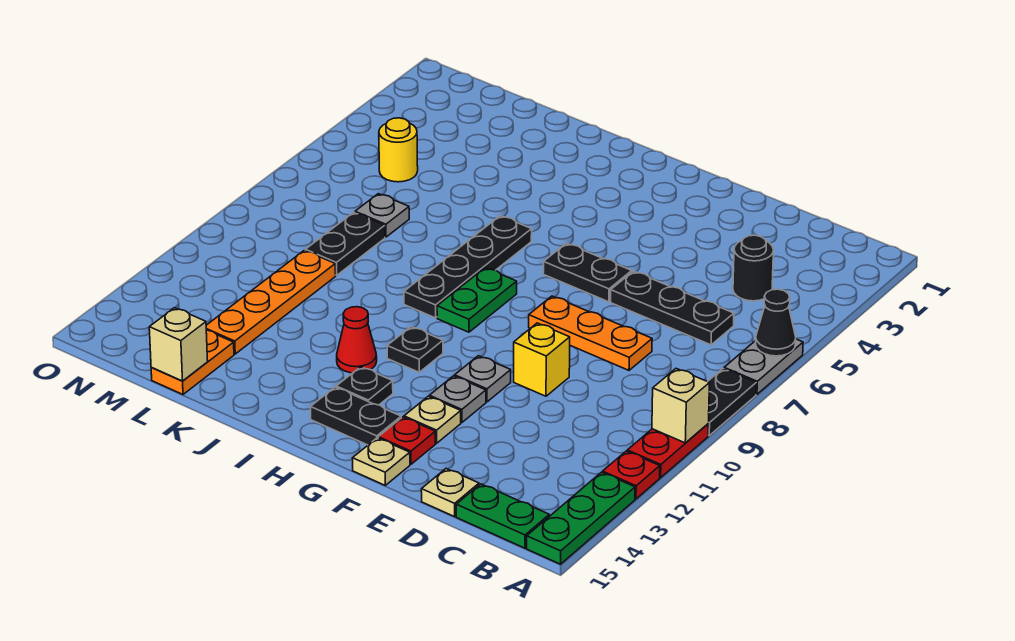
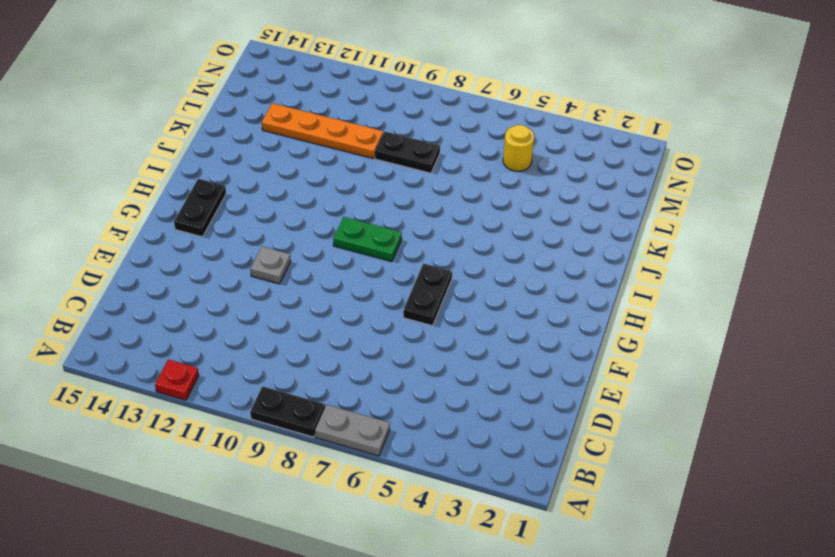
none -> red 1x2 plate [627,424,708,478]
none -> green 1x3 plate [527,472,635,564]
none -> green 1x2 plate [456,484,549,548]
none -> black 1x1 round brick [733,235,773,301]

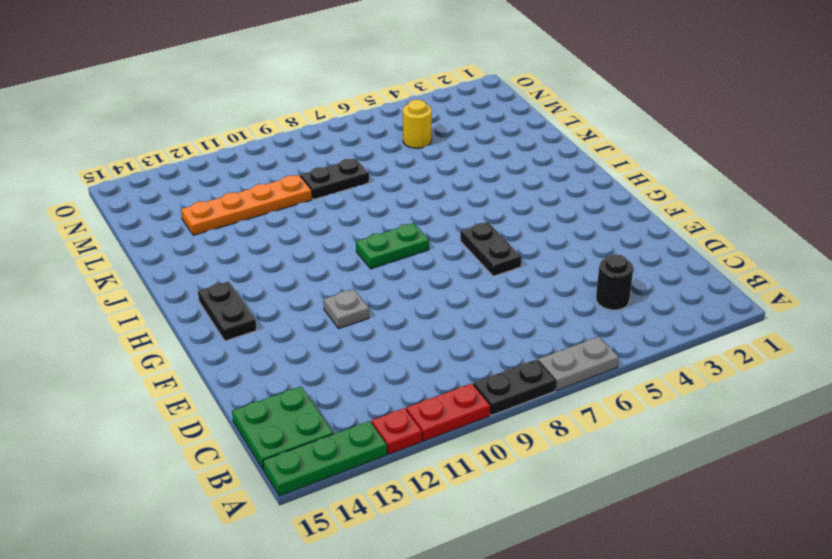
green 2x2 plate [232,386,333,470] -> green 1x2 plate [456,484,549,548]
none -> black 1x3 plate [611,271,734,345]
none -> orange 1x3 plate [529,296,652,370]
none -> tan 1x1 plate [421,469,479,517]
none -> yellow 1x1 brick [514,323,570,396]

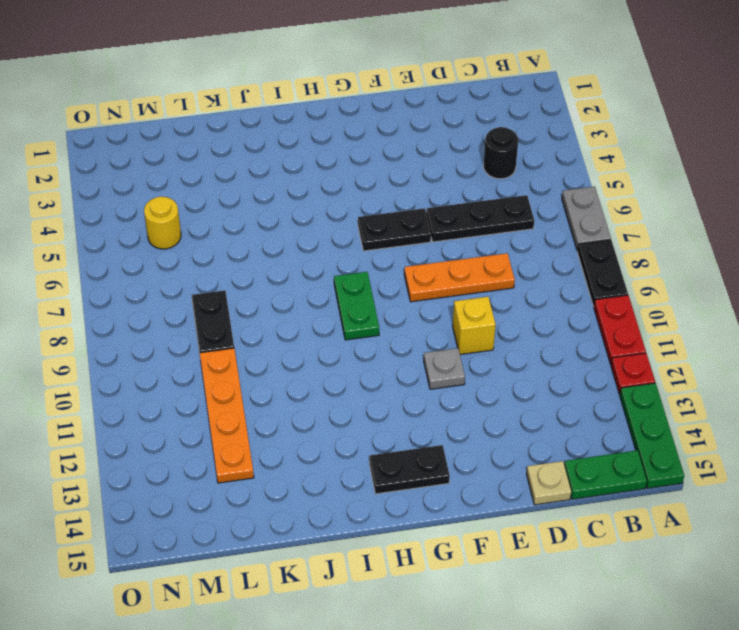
none -> grey 1x1 plate [429,376,486,422]
none -> tan 1x1 plate [404,396,461,443]
none -> red 1x1 plate [378,417,436,464]
none -> tan 1x1 plate [352,438,410,485]

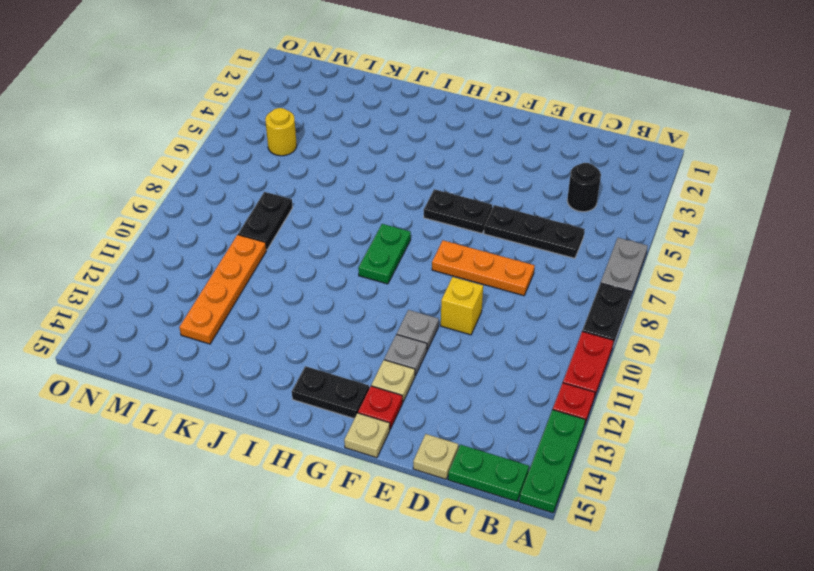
none -> black 1x1 plate [387,327,443,372]
none -> black 1x1 plate [336,367,393,405]
none -> black 1x4 plate [404,216,532,318]
none -> red 1x1 cone [337,307,377,373]

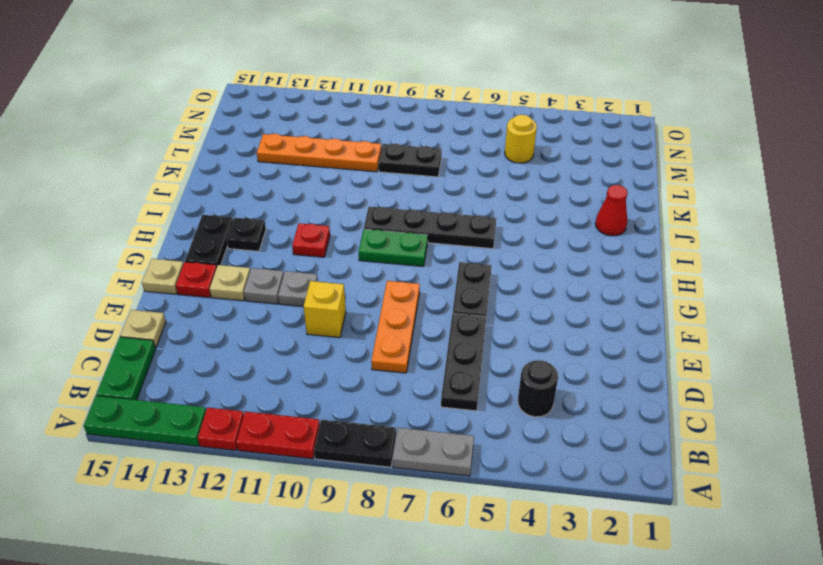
red 1x1 plate [292,223,330,257] -> black 1x1 plate [387,327,443,372]
red 1x1 cone [595,185,628,236] -> red 1x1 cone moved to [337,307,377,373]
none -> grey 1x1 plate [355,194,409,237]
none -> orange 1x2 plate [151,330,234,394]
none -> black 1x1 cone [756,289,796,356]
none -> tan 1x1 brick [652,369,710,443]

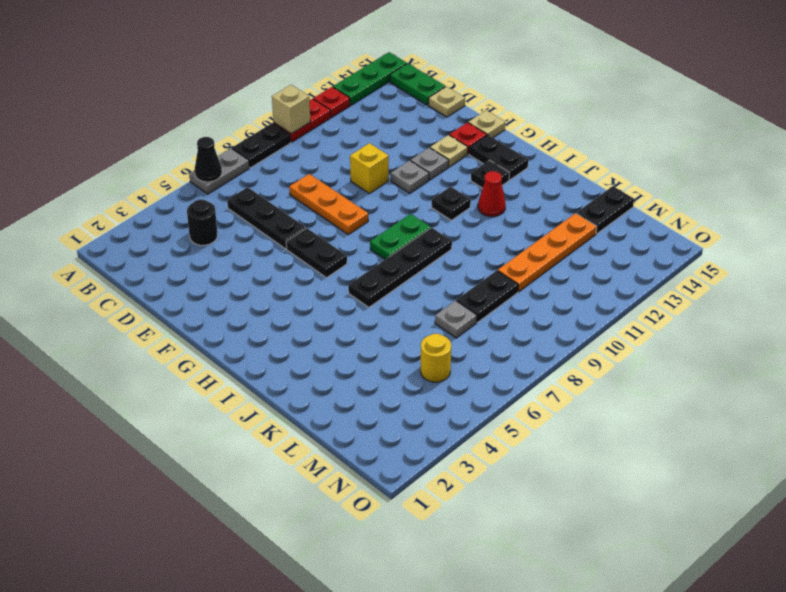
black 1x2 plate [576,186,634,234] -> orange 1x2 plate [151,330,234,394]
none -> tan 1x1 brick [149,308,208,381]

